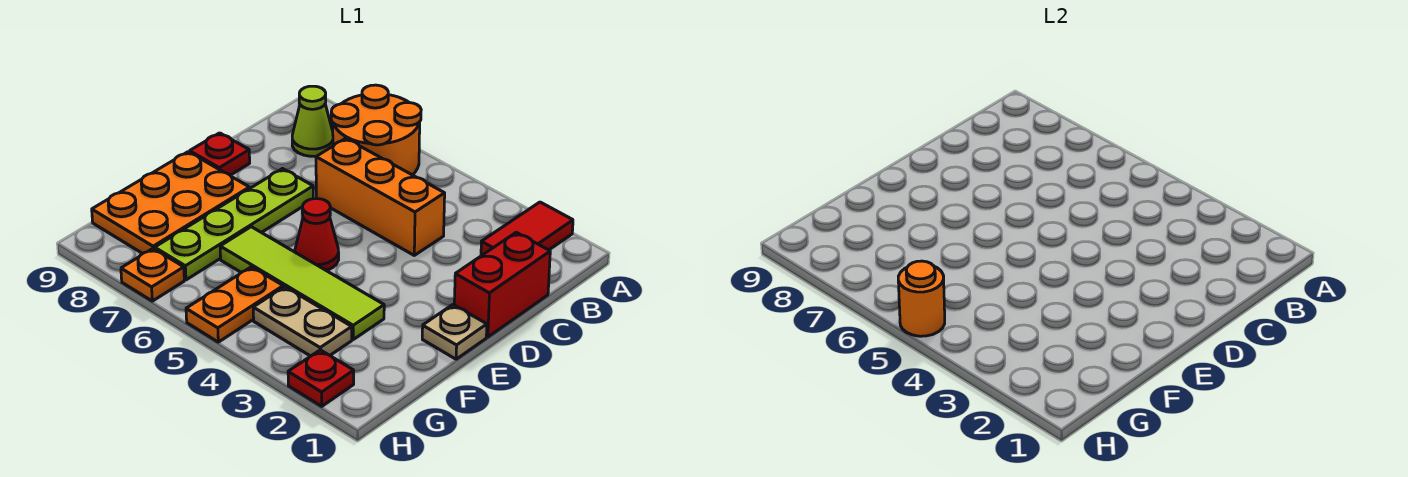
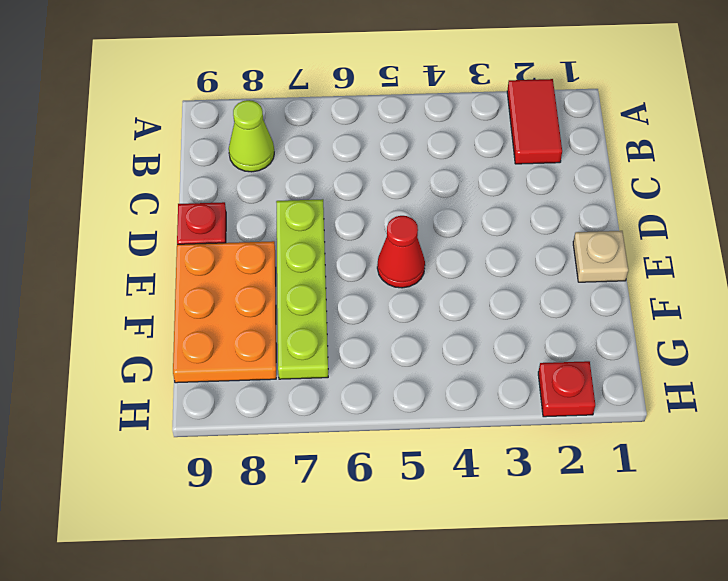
none -> orange 2x2 round brick [331,85,421,175]
none -> red 1x2 brick [454,232,550,337]
none -> orange 1x3 brick [316,138,445,255]

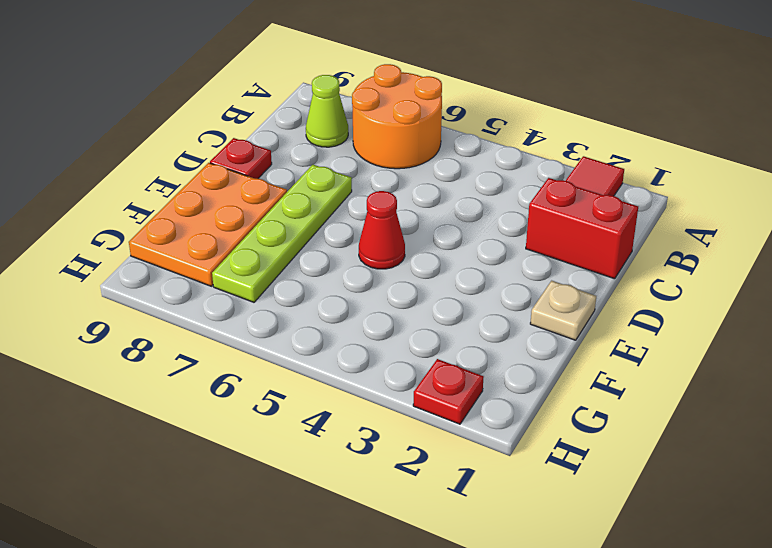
red 1x2 brick [526,178,638,279] -> red 1x2 brick turned to [454,232,550,337]
none -> orange 1x3 brick [316,138,445,255]
none -> lime 1x4 tile [220,227,384,339]
none -> tan 1x2 plate [253,287,352,356]

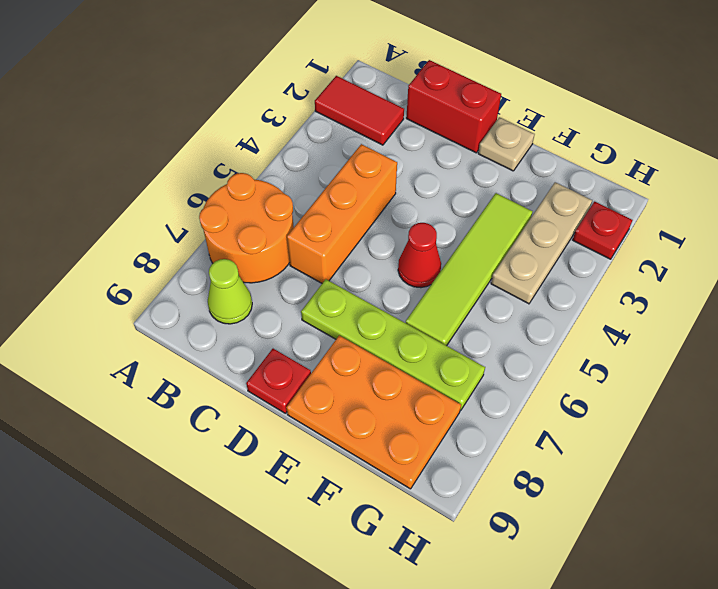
tan 1x3 plate [491,182,592,304] -> tan 1x2 plate [253,287,352,356]
none -> orange 1x2 plate [186,267,283,342]
none -> orange 1x1 plate [121,249,184,301]
none -> orange 1x1 round brick [898,261,945,336]

